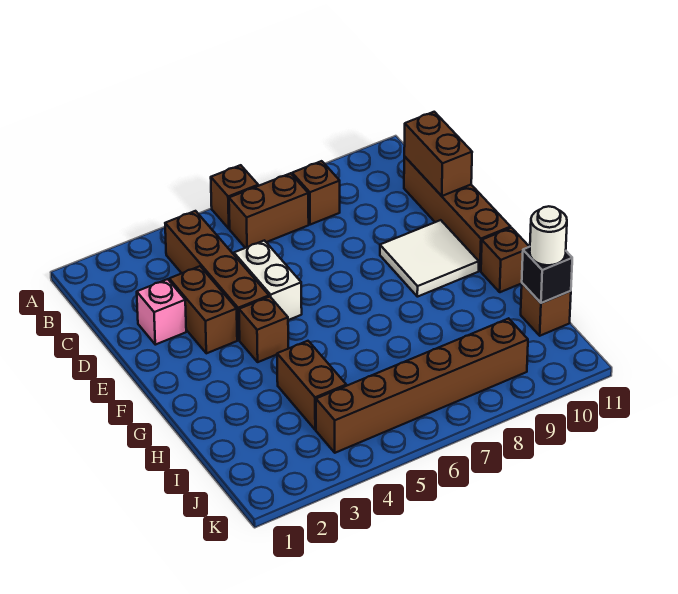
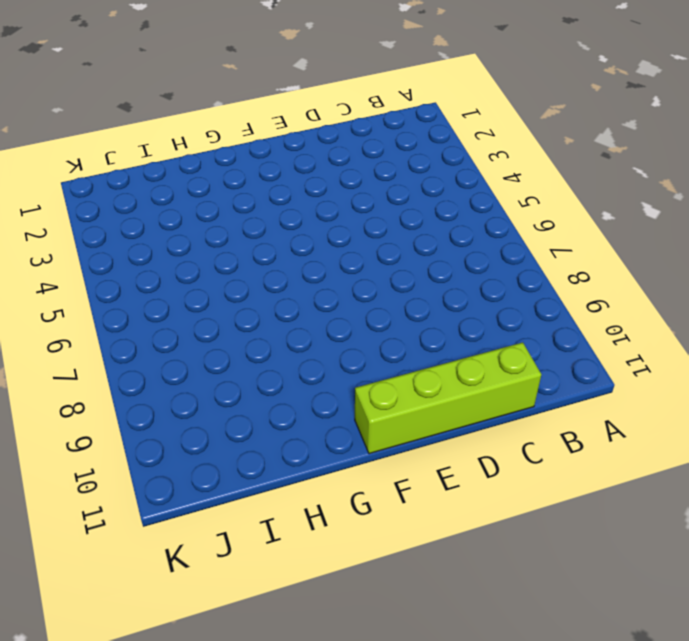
lime 1x4 brick [355,342,541,454] -> brown 1x4 brick [404,157,511,271]
none -> brown 1x1 brick [211,165,258,229]
none -> brown 1x4 brick [165,211,269,340]
none -> brown 1x2 brick [229,173,309,248]

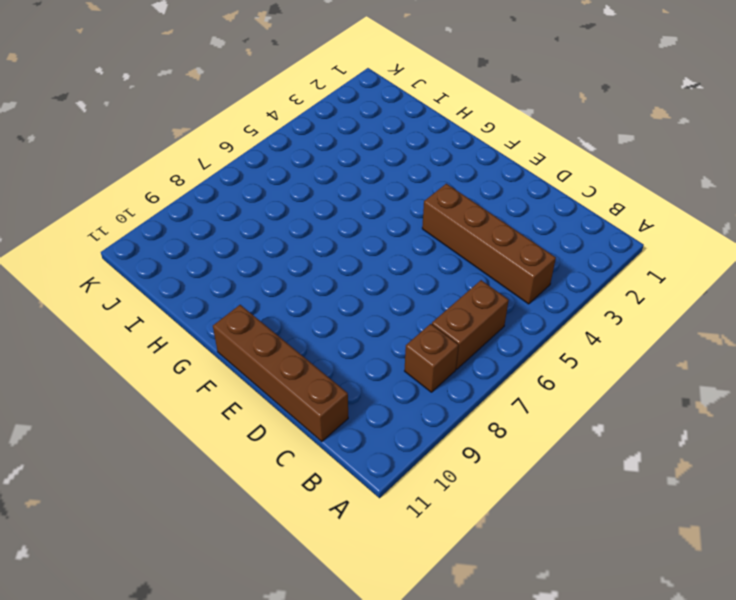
none -> brown 1x1 brick [211,165,258,229]
none -> pink 1x1 brick [137,279,186,345]
none -> brown 1x2 brick [169,266,237,353]

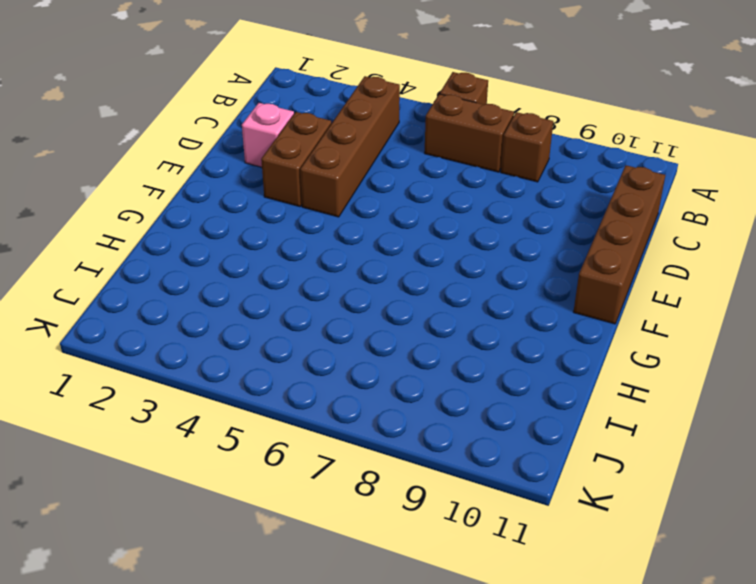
none -> white 1x2 brick [234,240,302,320]
none -> white 2x2 tile [380,220,479,297]
none -> brown 1x1 brick [239,297,288,362]

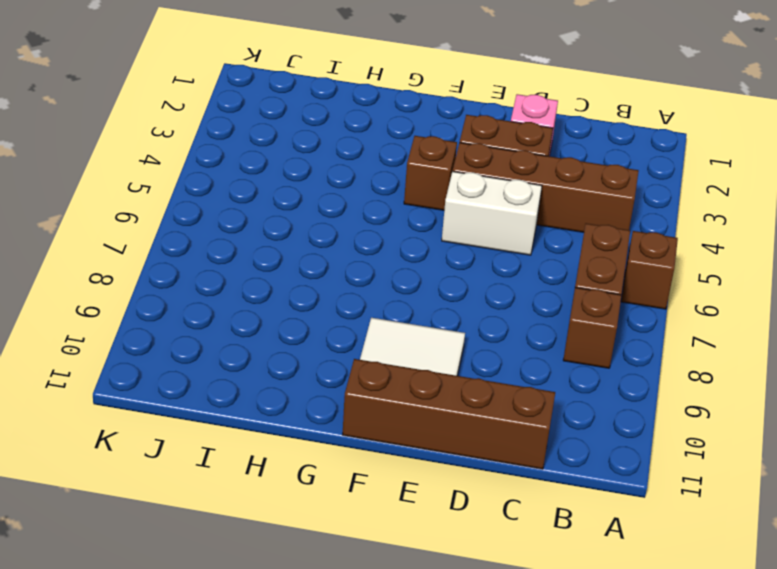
none -> brown 1x1 brick [481,228,529,292]
none -> brown 1x2 brick [277,341,346,430]
none -> brown 1x1 brick [521,283,571,336]

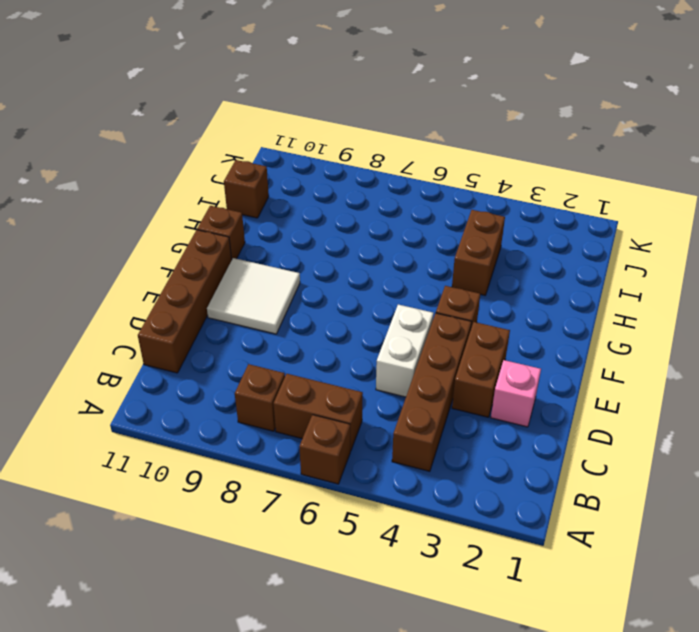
none -> brown 1x6 brick [316,318,528,453]
none -> brown 1x2 brick [404,112,472,196]
none -> black 1x1 brick [522,247,572,303]

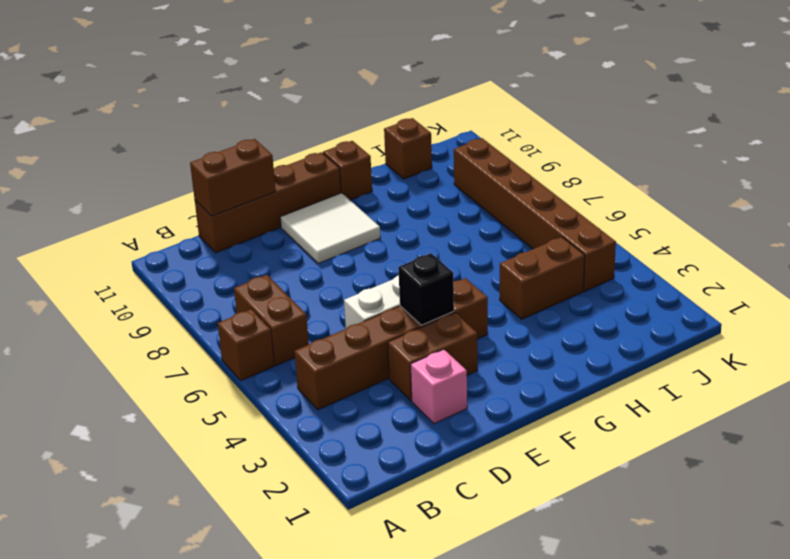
black 1x1 brick [398,253,454,325] -> black 1x1 brick moved to [522,247,572,303]
none -> brown 1x1 brick [292,161,340,225]
none -> white 1x1 round brick [530,206,567,265]

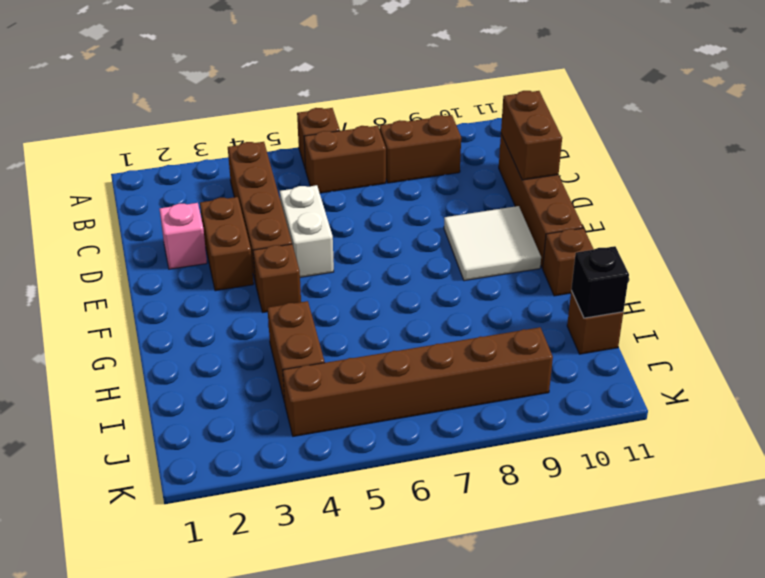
brown 1x2 brick [380,115,461,183] -> brown 1x1 brick [292,161,340,225]
none -> white 1x1 round brick [530,206,567,265]

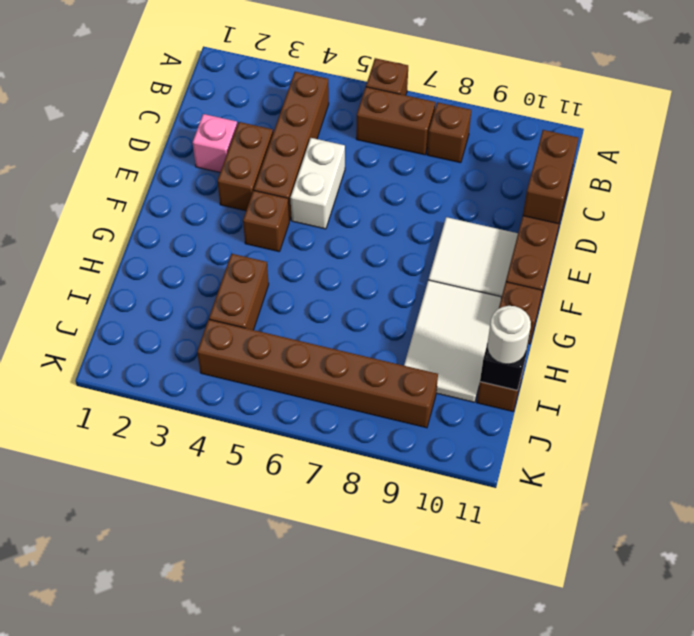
white 2x3 tile [404,280,501,402] -> none

